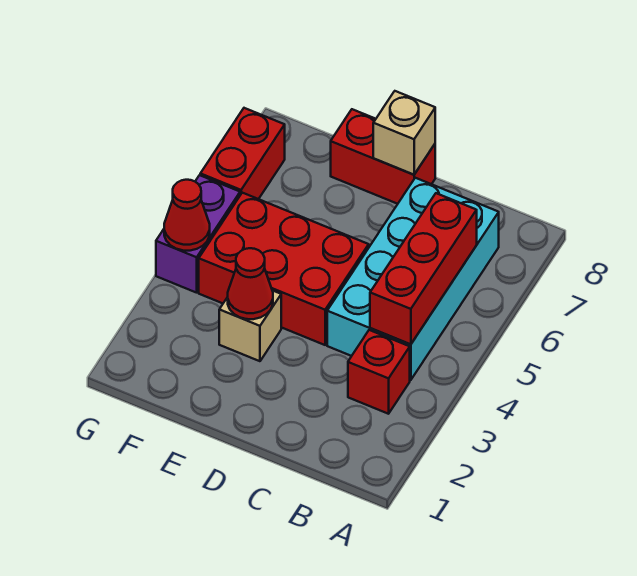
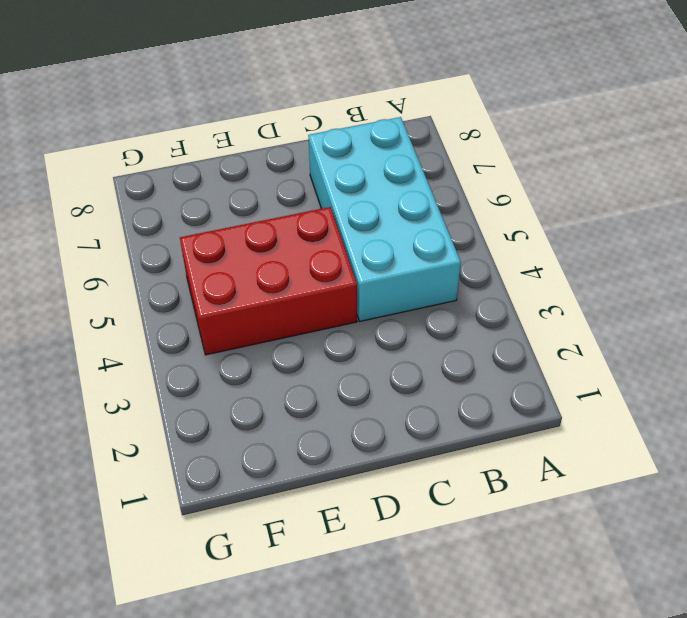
none -> red 1x1 brick [348,330,410,414]
none -> red 1x2 brick [331,109,435,204]

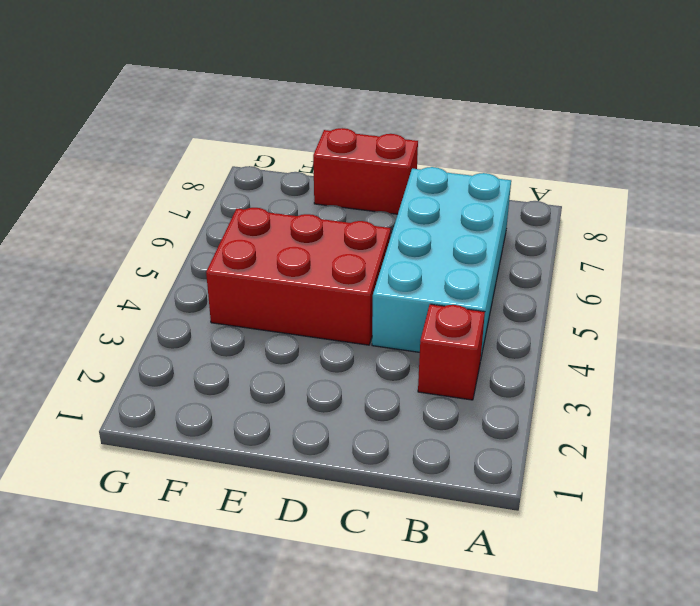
none -> tan 1x1 brick [219,290,281,361]
none -> purple 1x2 brick [156,175,240,293]

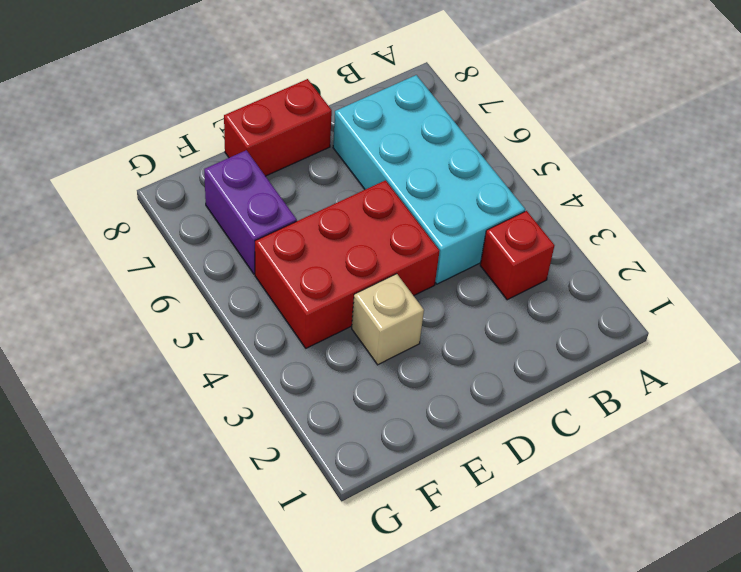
purple 1x2 brick [204,150,297,274] -> purple 1x2 brick moved to [156,175,240,293]
none -> red 1x2 brick [200,108,285,199]
none -> red 1x3 brick [370,193,477,344]

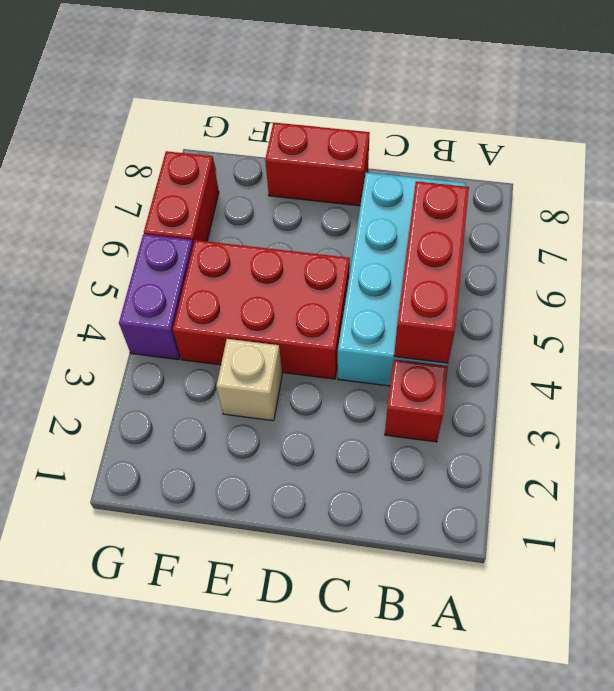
none -> tan 1x1 brick [373,91,435,175]
none -> red 1x1 cone [228,248,273,319]

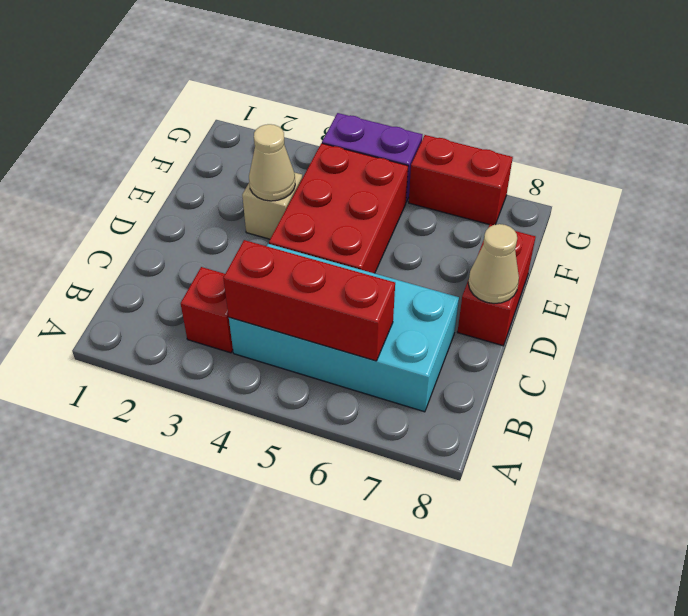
tan 1x1 cone [468,224,519,304] -> tan 1x1 brick [373,91,435,175]
tan 1x1 cone [249,124,295,201] -> red 1x1 cone [228,248,273,319]
none -> red 1x1 cone [164,180,210,251]

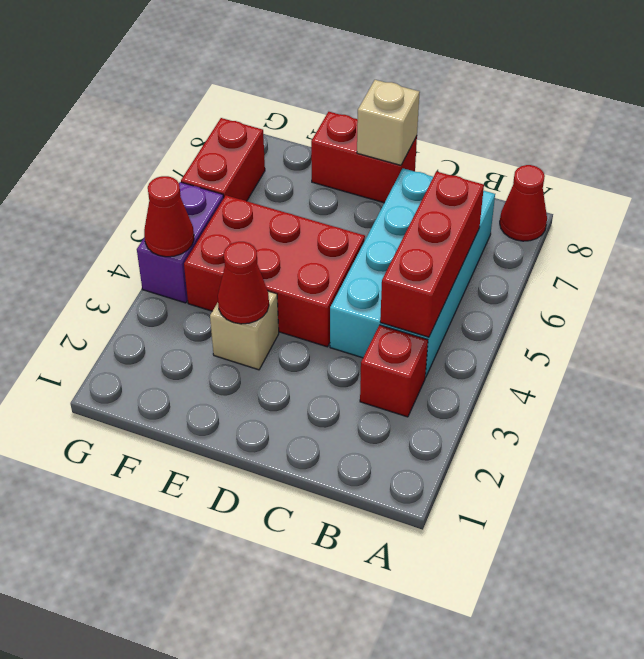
red 1x1 cone [500,165,547,241] -> none

